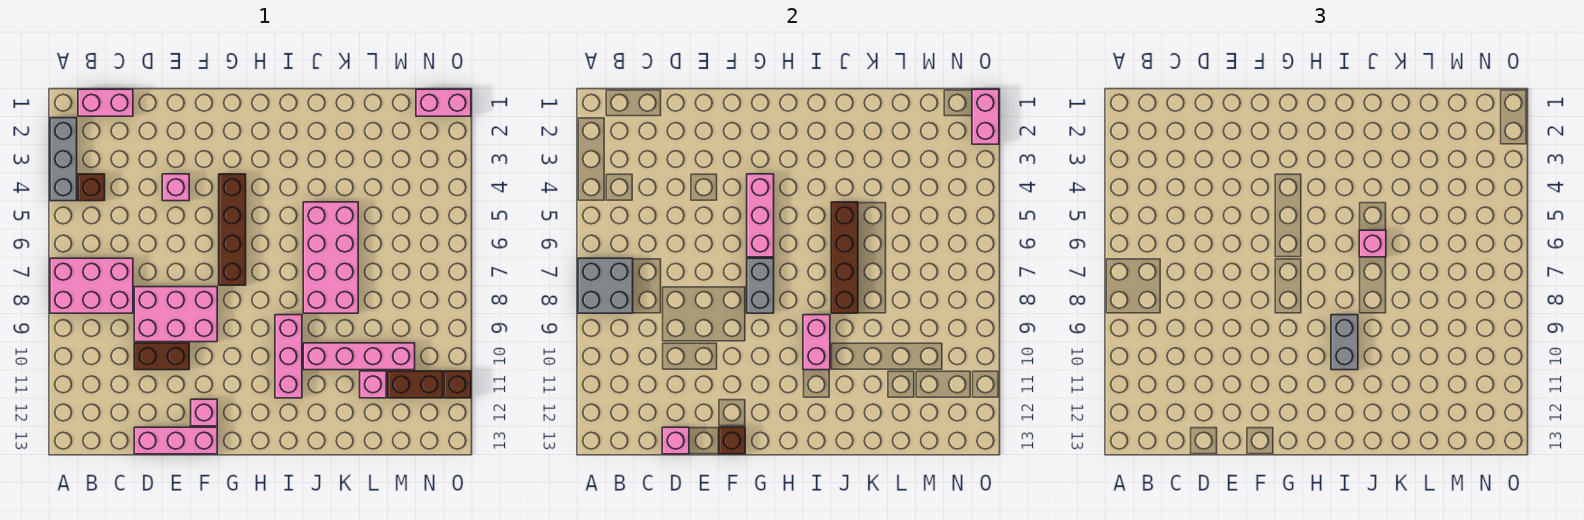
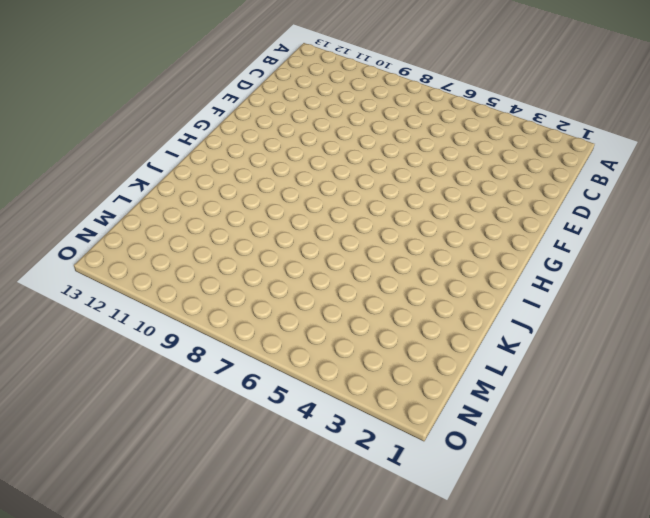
none -> grey 1x3 brick [50,118,77,201]
none -> pink 2x3 brick [50,258,133,313]
none -> pink 1x2 brick [78,89,133,116]

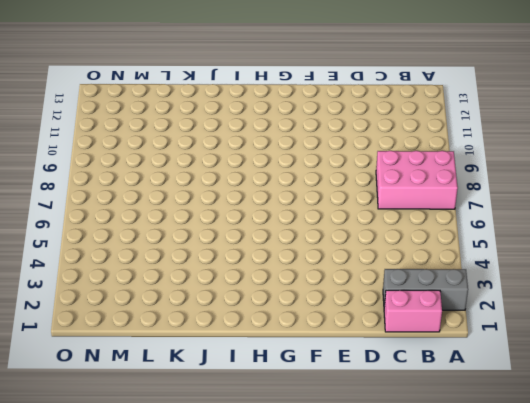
grey 1x3 brick [383,269,468,310] -> grey 1x3 brick turned to [50,118,77,201]
none -> brown 1x1 brick [78,174,105,201]
none -> pink 2x3 brick [134,287,217,342]
none -> brown 1x2 brick [134,343,189,370]

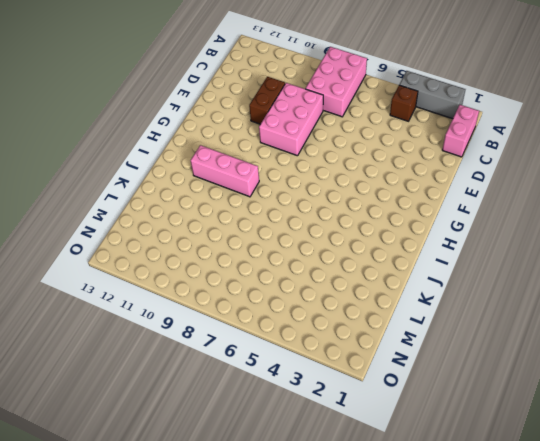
none -> pink 1x3 brick [134,427,217,454]
none -> pink 1x1 brick [162,174,189,201]
none -> pink 1x1 brick [191,399,217,426]

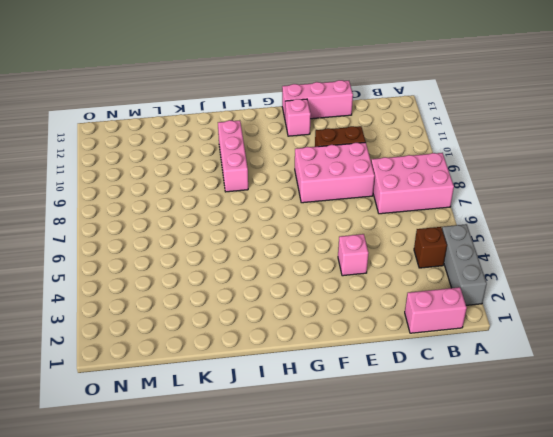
none -> brown 1x4 brick [219,174,246,285]
none -> pink 2x4 brick [303,202,358,313]
none -> pink 1x4 brick [303,343,415,370]

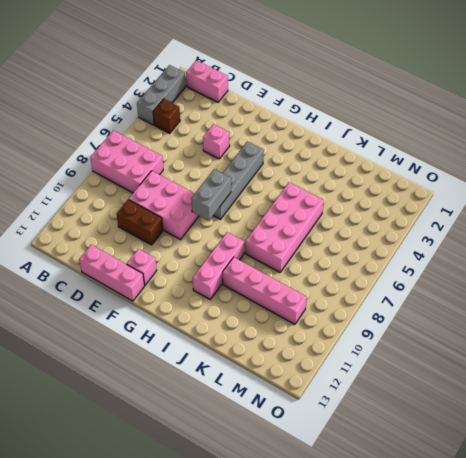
grey 1x4 brick [213,141,264,219] -> brown 1x4 brick [219,174,246,285]
none -> pink 1x1 brick [360,371,386,398]
none -> brown 1x2 brick [388,371,443,398]
none -> pink 1x2 brick [416,89,471,116]

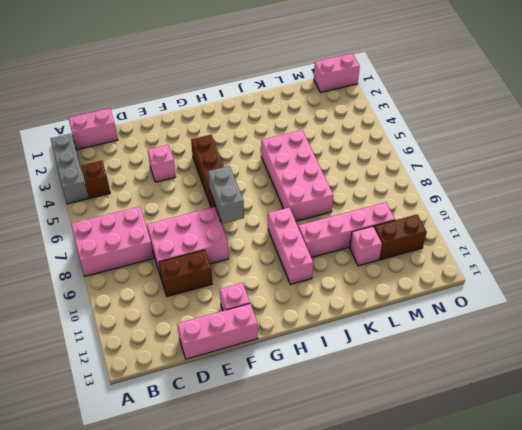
none -> brown 1x1 brick [444,371,471,398]
none -> grey 2x2 brick [578,258,633,313]
none -> pink 1x1 brick [662,427,689,454]

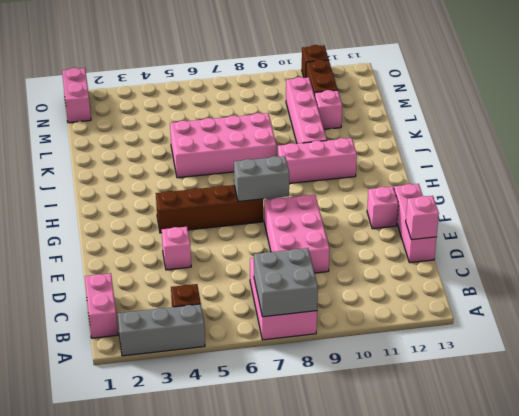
none -> brown 1x2 brick [134,343,189,370]
none -> brown 1x1 brick [719,427,745,454]
none -> pink 1x3 brick [747,174,774,257]

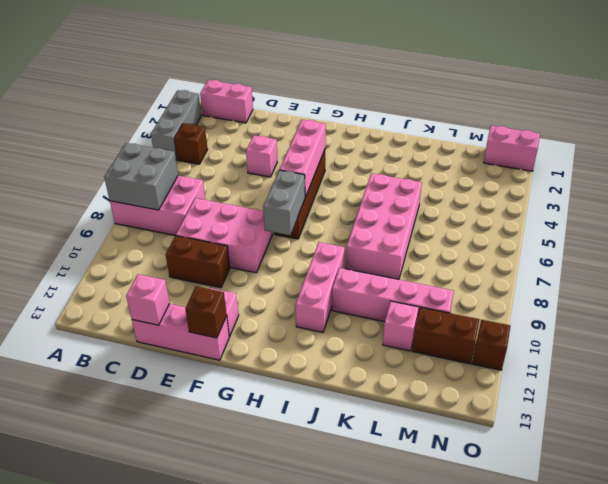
none -> pink 1x2 brick [803,315,830,370]
none -> brown 1x4 brick [831,202,858,313]
none -> pink 1x2 brick [972,89,999,144]

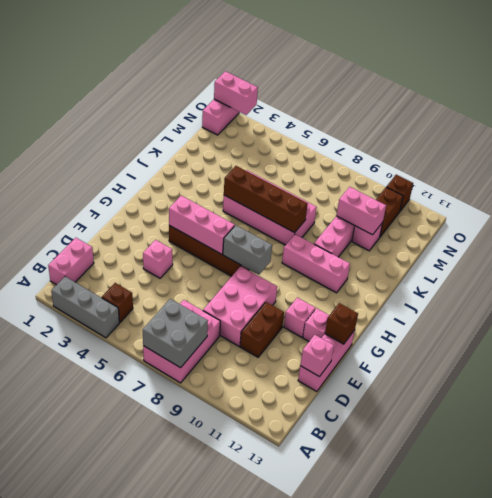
pink 1x1 brick [284,298,315,337] -> pink 1x1 brick moved to [1359,230,1386,257]
pink 1x2 brick [336,187,386,235] -> pink 1x2 brick moved to [803,315,830,370]
none -> grey 1x2 brick [1331,315,1358,370]

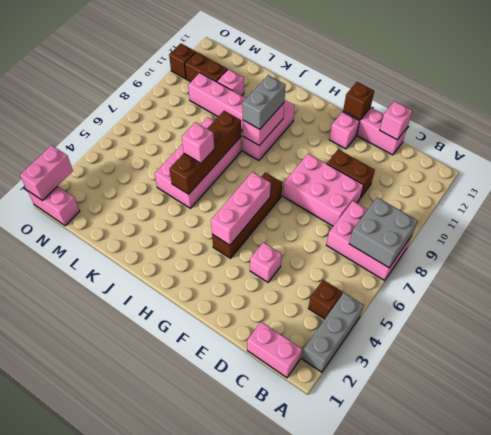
none -> grey 1x2 brick [747,258,774,313]

